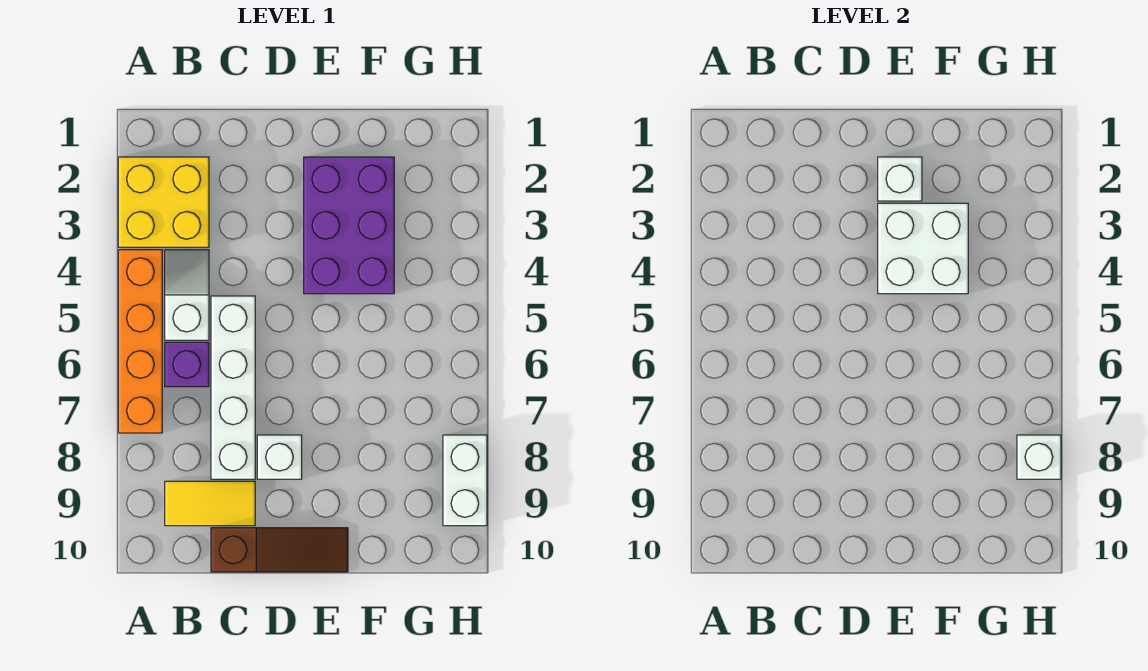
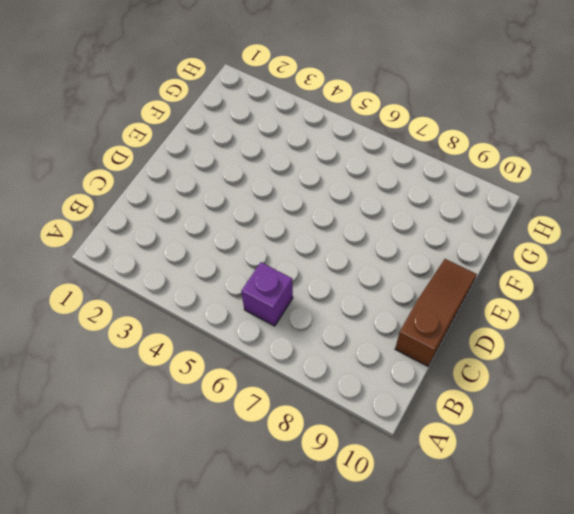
none -> yellow 2x2 brick [118,157,209,247]
none -> orange 1x4 brick [118,250,162,433]
none -> white 1x2 slope [165,250,209,340]

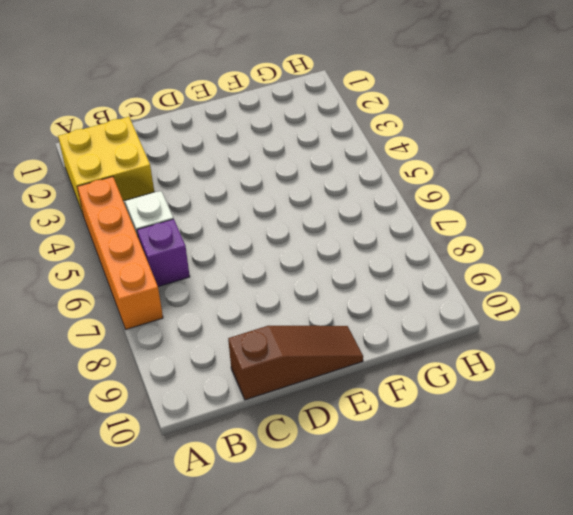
none -> yellow 1x2 tile [165,481,255,526]
none -> white 1x4 brick [211,296,255,479]
none -> white 1x1 brick [257,435,302,479]

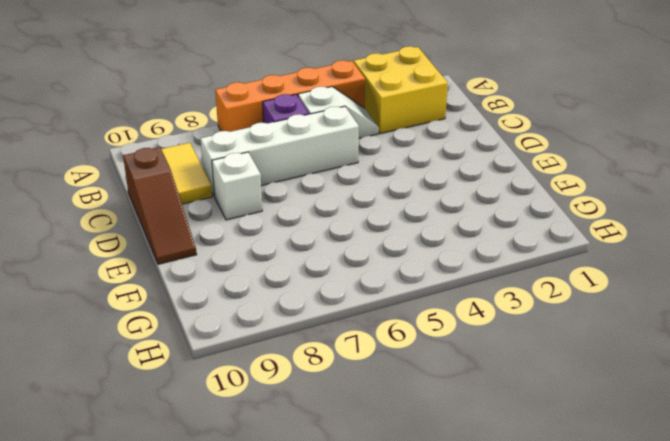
none -> purple 2x3 brick [304,157,394,294]
none -> white 1x2 brick [443,435,487,526]
none -> white 1x1 brick [878,157,922,201]

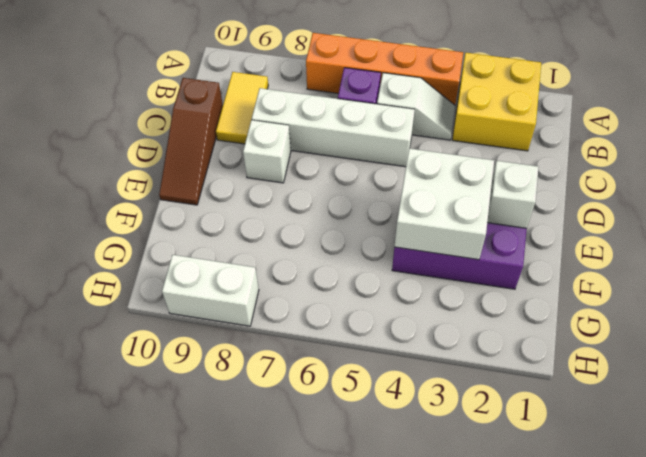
none -> white 1x1 brick [1017,435,1061,479]

